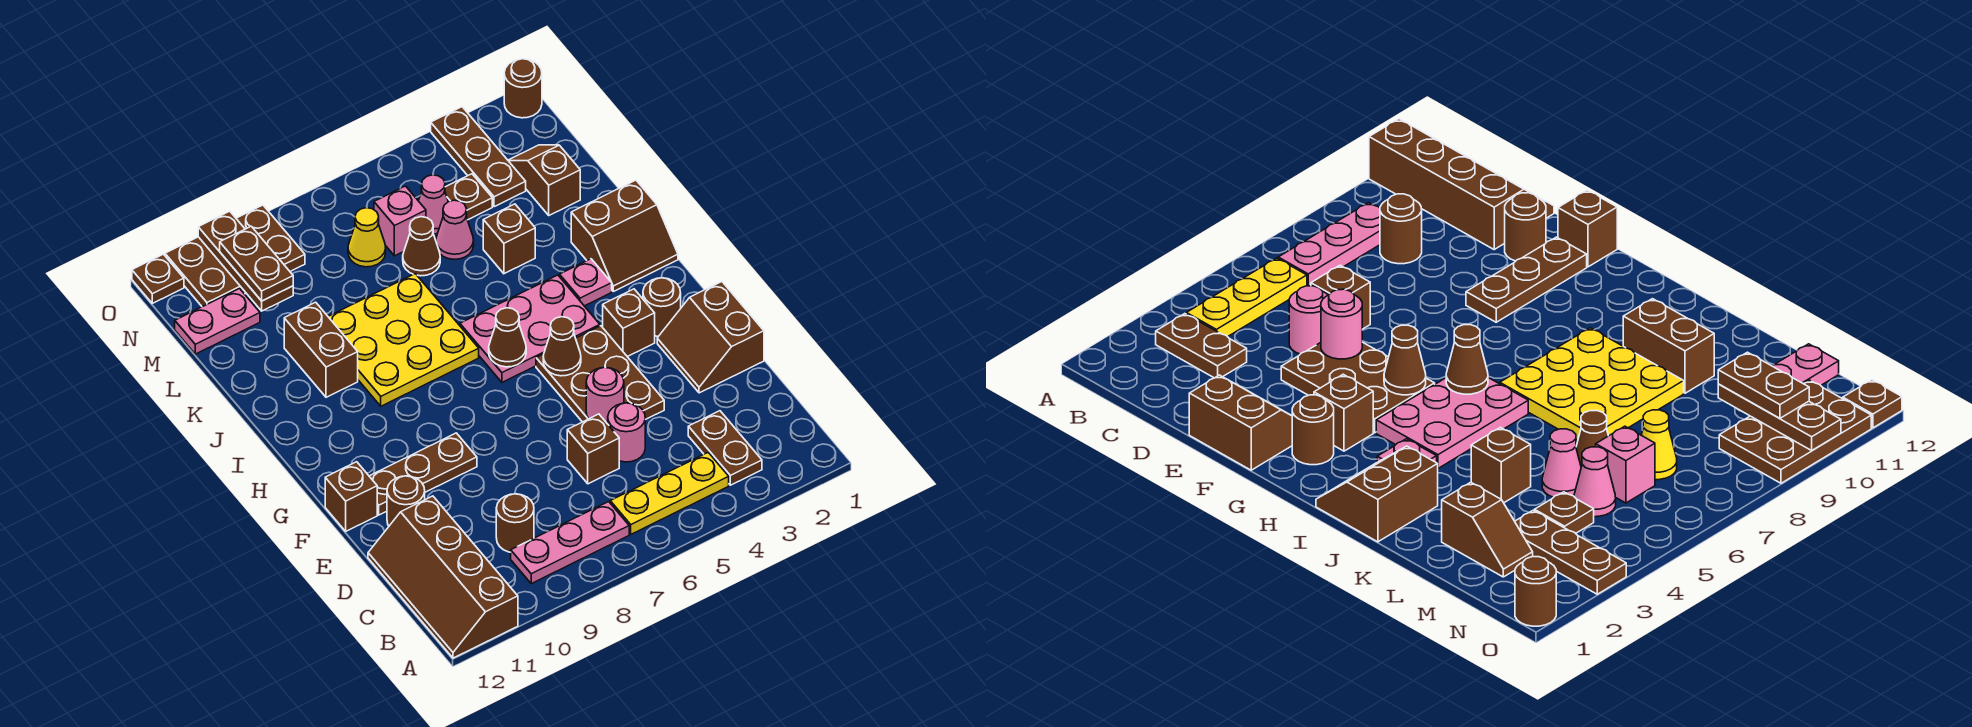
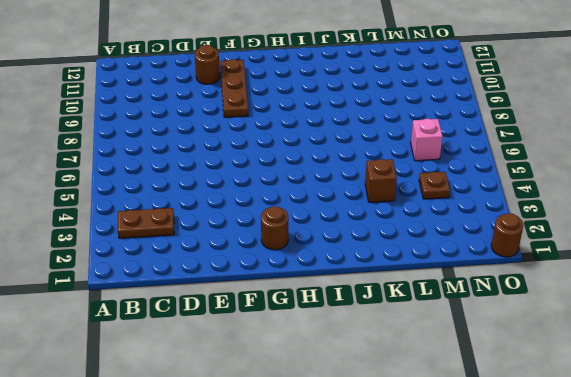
none -> brown 2x4 slope [368,496,518,658]
none -> yellow 1x3 plate [610,453,729,534]
none -> pink 1x3 plate [511,502,629,584]
none -> brown 1x1 round brick [496,494,534,552]

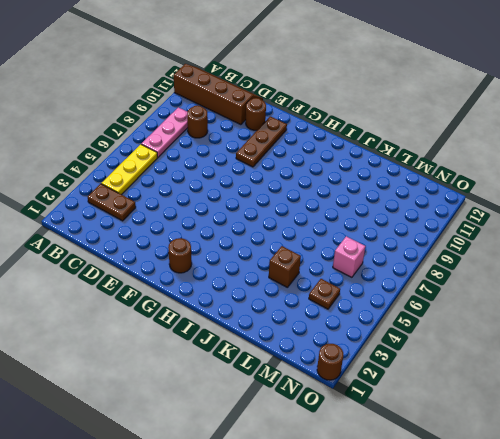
none -> pink 1x1 round brick [608,403,645,462]
none -> brown 1x1 brick [567,414,619,484]
none -> brown 2x2 slope [657,282,764,393]
none -> brown 2x3 plate [536,326,664,422]

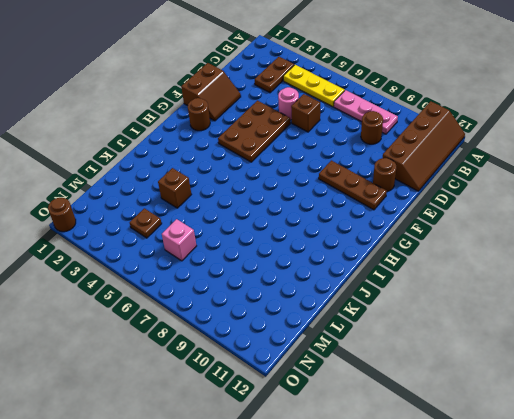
none -> brown 1x1 brick [325,462,377,531]
none -> brown 1x1 brick [603,289,655,357]
none -> pink 2x3 plate [460,275,600,382]
none -> brown 2x2 slope [571,180,678,291]

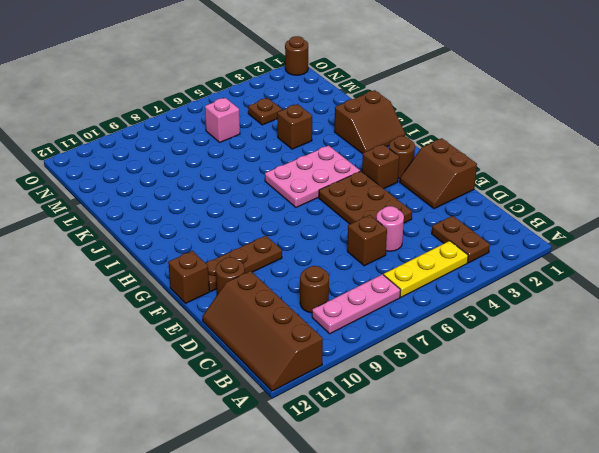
none -> pink 1x1 plate [560,259,612,306]
none -> yellow 3x3 plate [328,274,479,406]
none -> brown 1x2 brick [284,302,358,397]
none -> brown 1x2 slope [508,145,580,215]

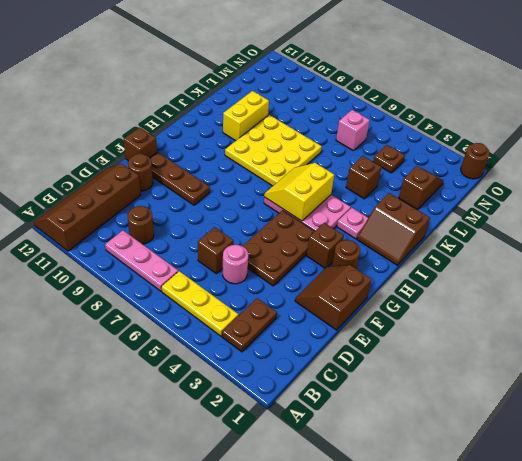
yellow 2x2 slope [264,163,334,221] -> brown 1x1 cone [489,308,526,367]
yellow 1x2 brick [223,91,269,141] -> brown 1x2 brick [284,302,358,397]
none -> pink 1x1 cone [436,200,474,259]
none -> brown 1x1 cone [403,217,440,276]
none -> brown 1x3 plate [431,107,526,207]
none -> pink 1x1 cone [419,175,448,234]

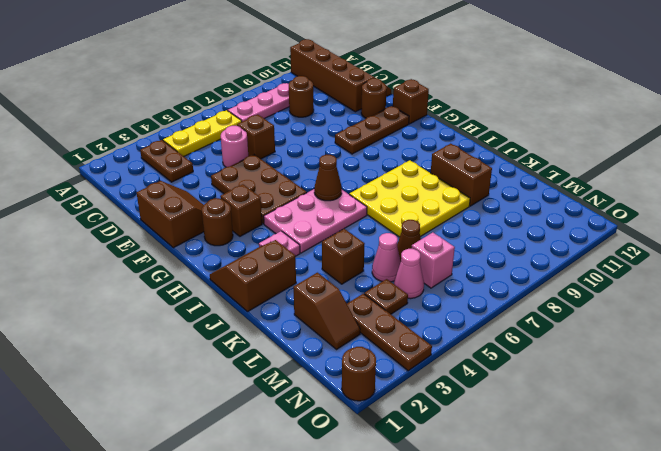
none -> yellow 1x1 cone [348,208,386,267]
none -> pink 1x2 plate [175,289,260,354]
none -> brown 2x3 plate [165,205,305,307]
none -> brown 1x1 plate [132,254,184,303]

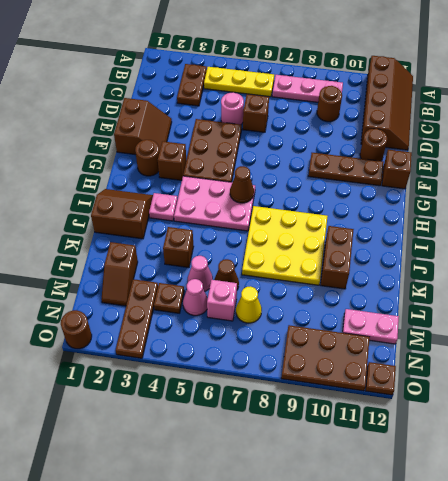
none -> pink 1x1 round brick [586,367,624,424]
none -> brown 1x1 cone [543,317,581,376]
none -> brown 1x3 plate [198,211,293,311]
none -> brown 1x2 plate [220,226,293,301]

